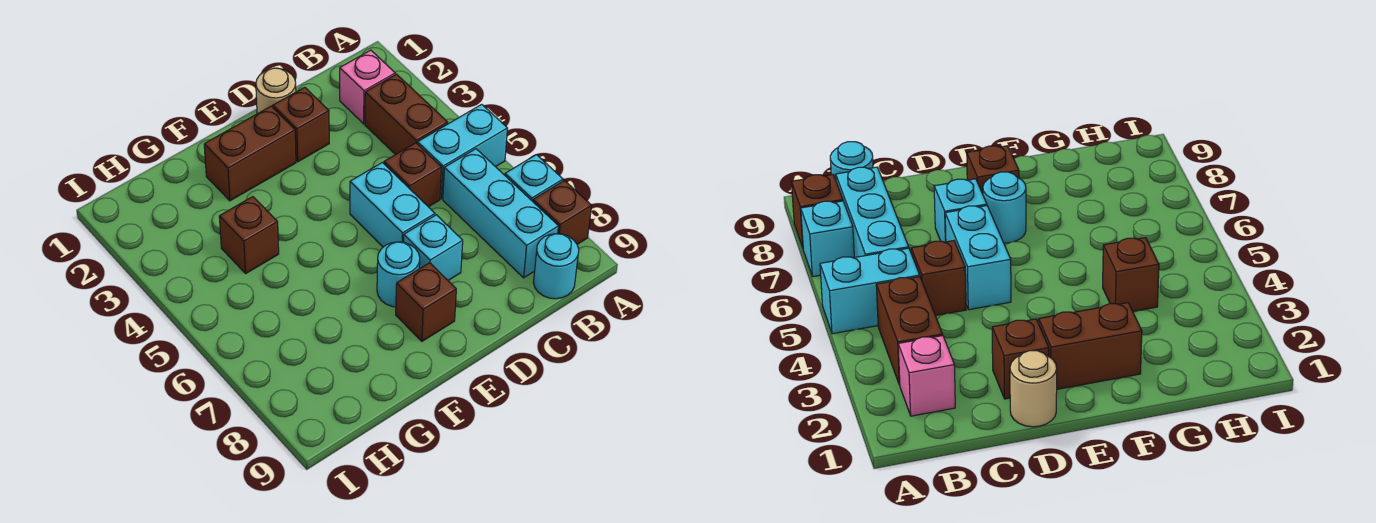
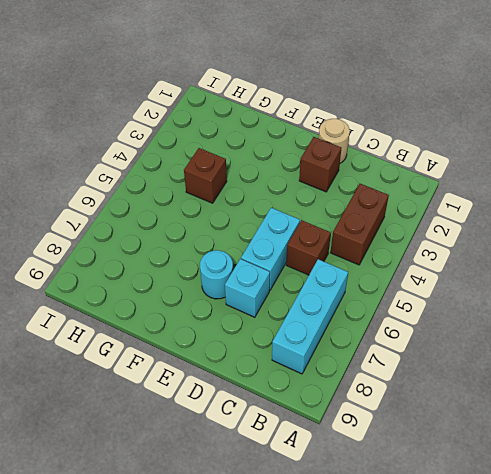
none -> cyan 1x2 brick [418,104,508,199]
none -> cyan 1x1 brick [505,155,563,201]
none -> brown 1x1 brick [533,181,591,244]

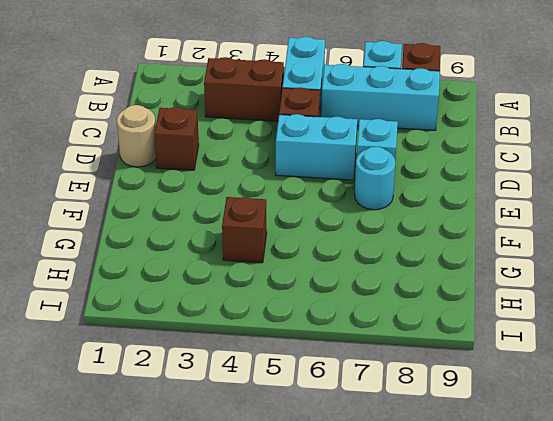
none -> pink 1x1 brick [340,50,395,124]
none -> cyan 1x1 round brick [534,234,579,299]
none -> brown 1x2 brick [204,106,296,201]

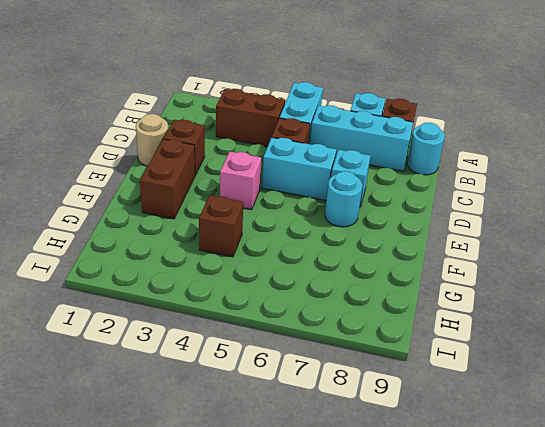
pink 1x1 brick [220,152,261,210] -> pink 1x1 brick moved to [340,50,395,124]
none -> brown 1x1 brick [396,263,456,341]

